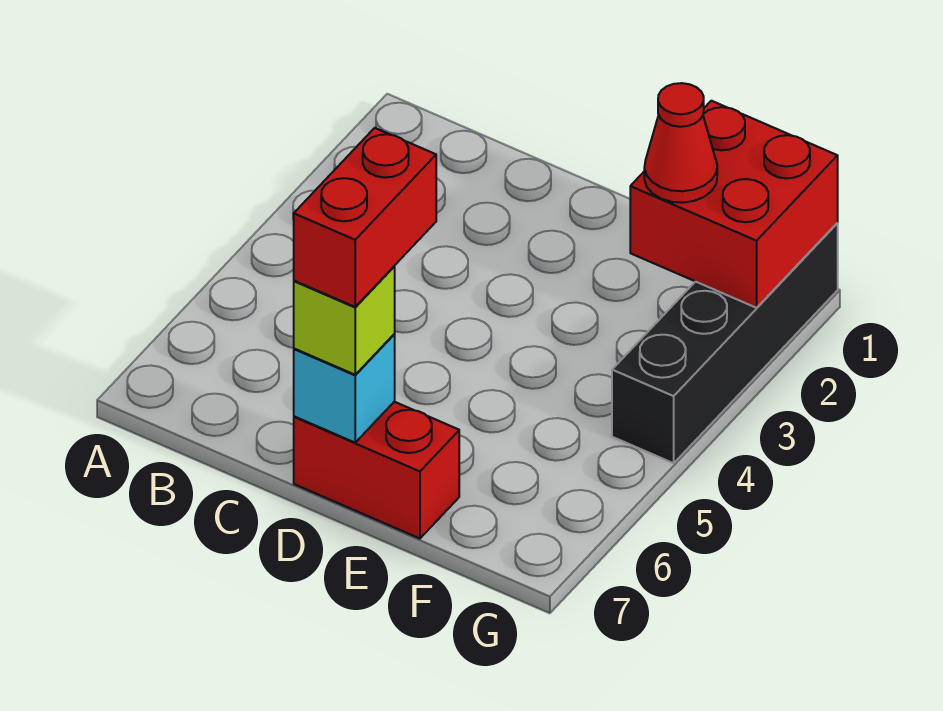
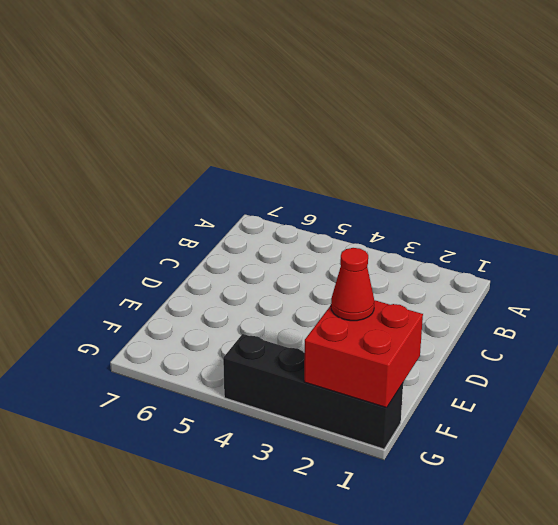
none -> red 1x2 brick [294,402,459,539]
none -> cyan 1x1 brick [294,334,395,442]

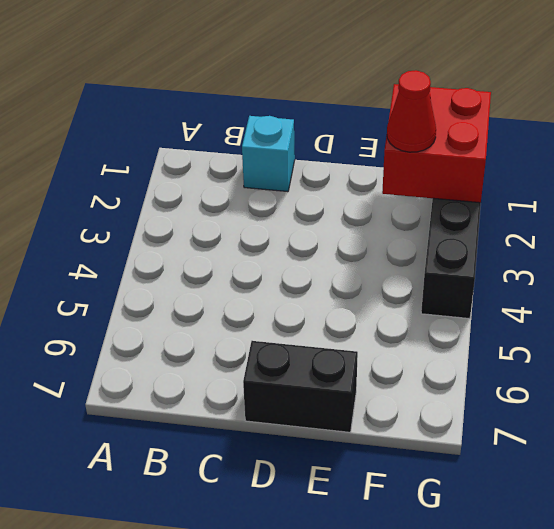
cyan 1x1 brick [242,116,295,192] -> cyan 1x1 brick moved to [294,334,395,442]
black 1x2 brick [243,341,358,432] -> red 1x2 brick [294,402,459,539]
none -> lime 1x1 brick [294,266,395,375]
none -> red 1x2 brick [294,128,436,307]

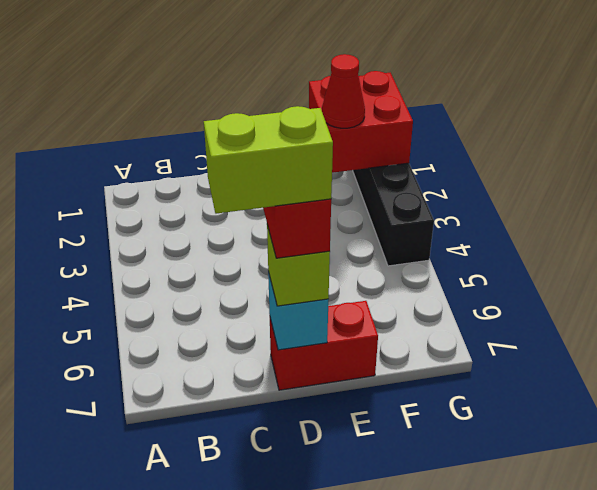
lime 1x2 brick [204,106,333,214] -> none

